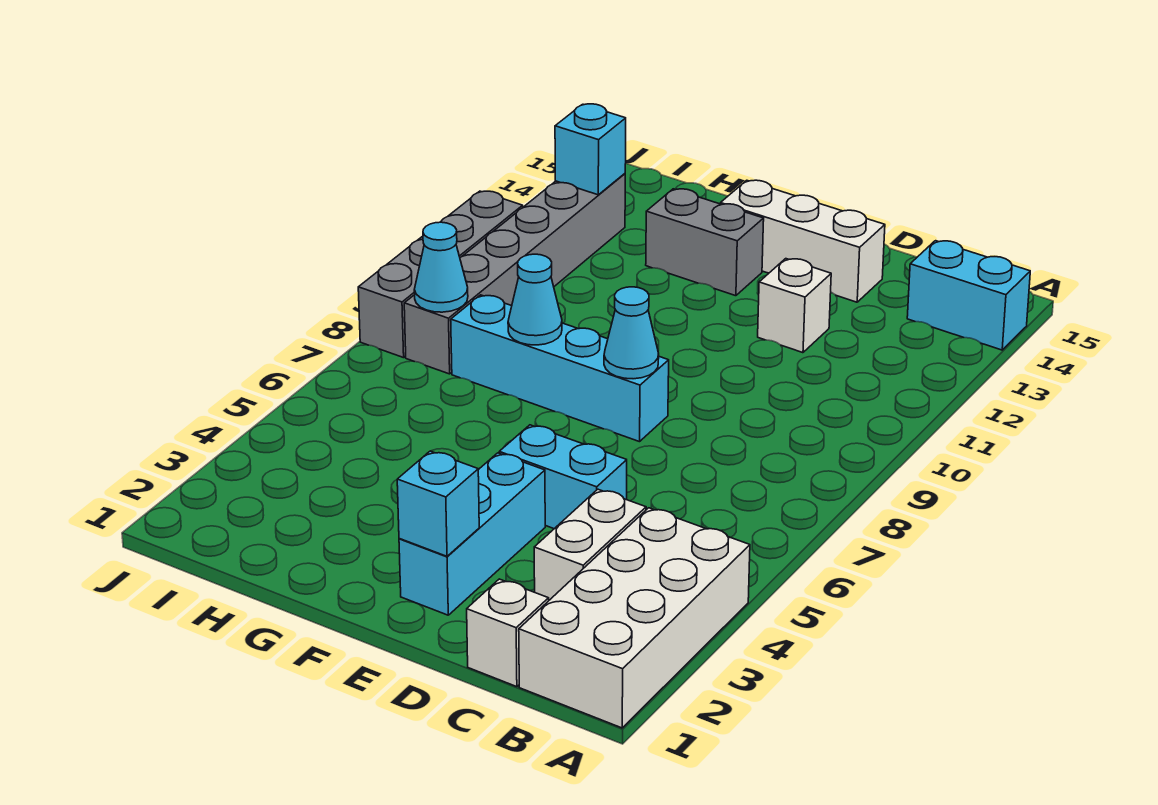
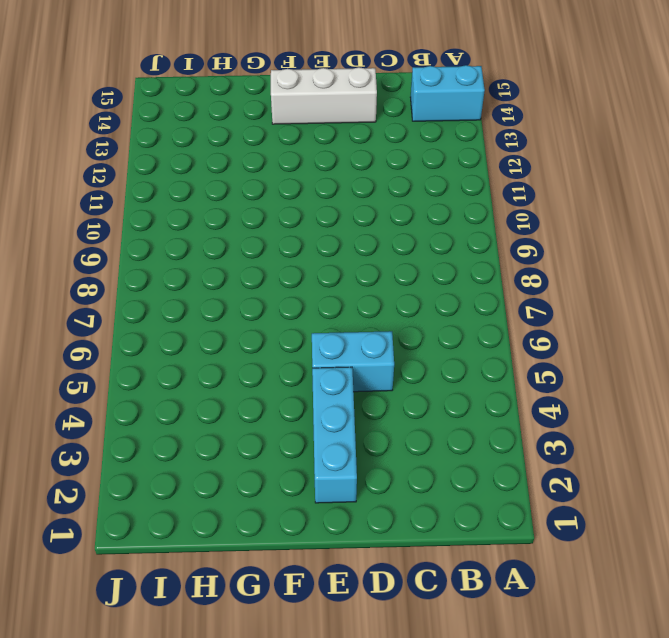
none -> white 2x4 brick [519,508,750,728]
none -> white 1x1 brick [467,579,549,687]
none -> white 1x2 brick [534,489,646,600]

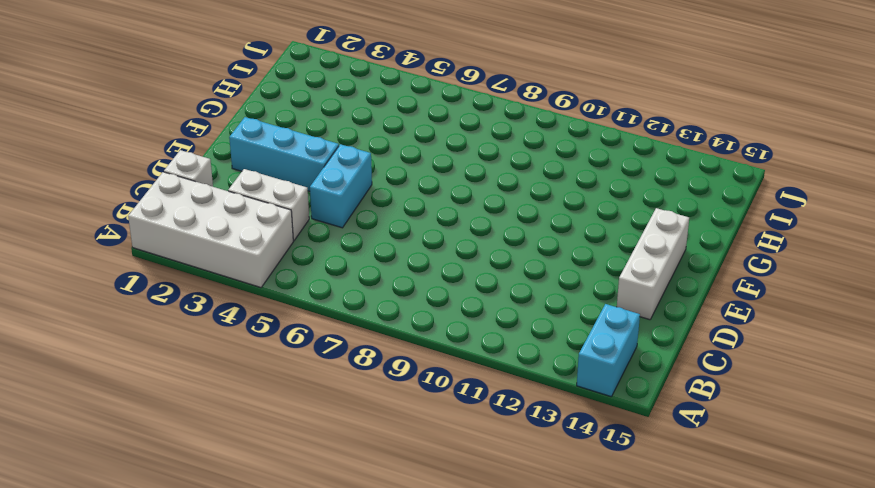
none -> white 1x1 brick [758,259,831,353]
none -> cyan 1x4 brick [451,295,669,442]
none -> grey 1x2 brick [646,189,764,296]

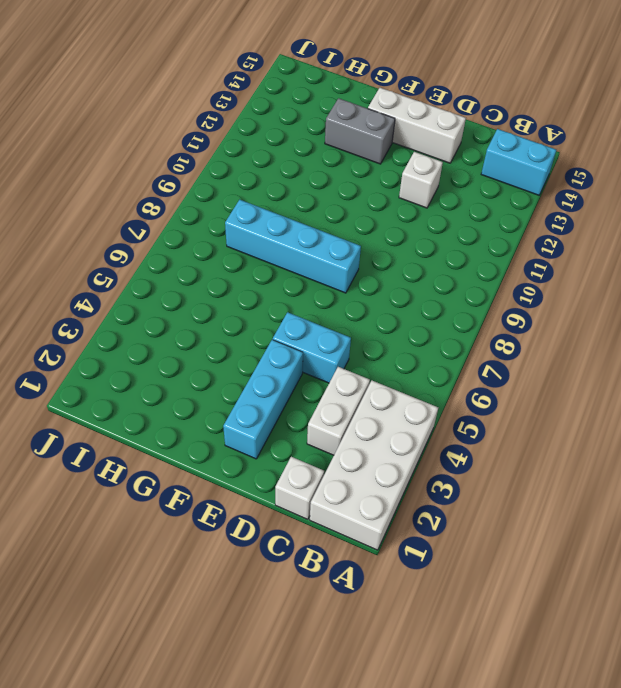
none -> grey 1x6 brick [404,174,625,374]
none -> grey 1x4 brick [358,191,523,358]
none -> cyan 1x1 brick [397,451,479,556]

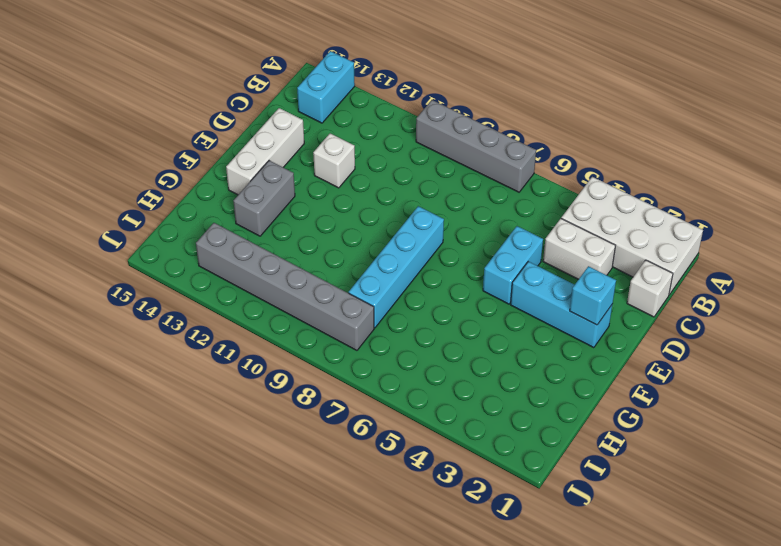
grey 1x4 brick [416,100,536,192] -> grey 1x4 brick moved to [358,191,523,358]
none -> cyan 1x1 cone [604,287,659,379]
none -> cyan 1x1 cone [508,254,562,345]
none -> cyan 1x1 cone [414,222,468,312]

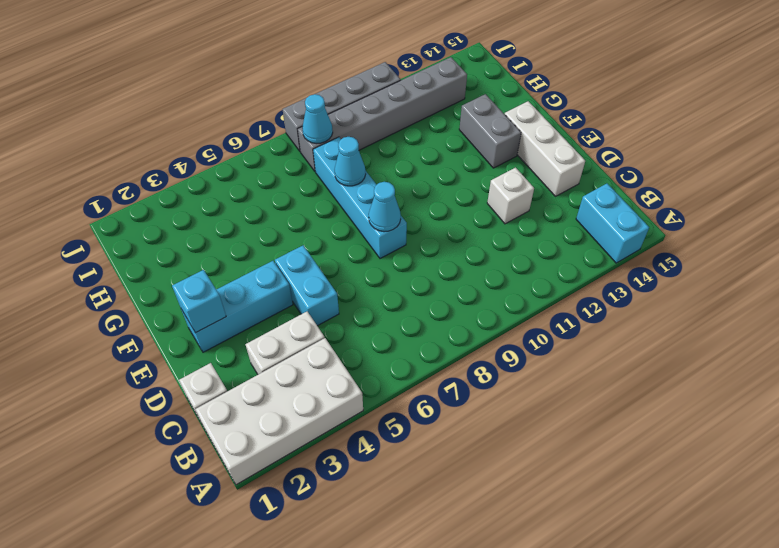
none -> cyan 1x1 brick [555,104,626,195]

